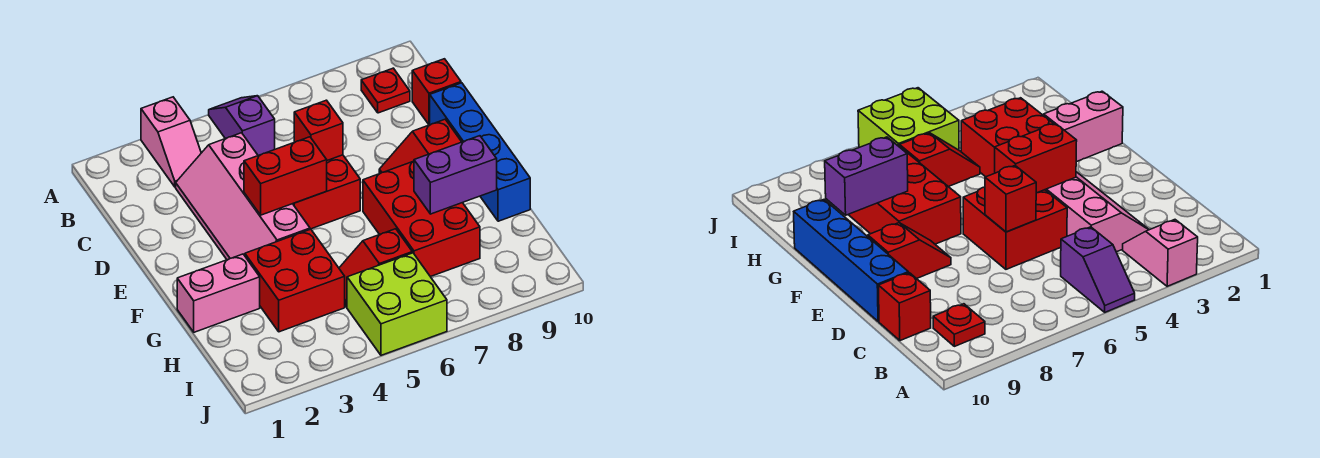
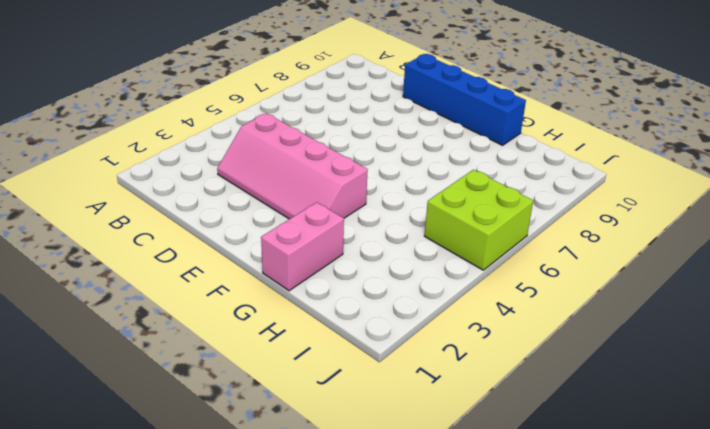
none -> pink 1x2 slope [141,97,201,187]
none -> purple 1x2 slope [209,96,275,156]
none -> red 1x1 plate [361,68,410,113]

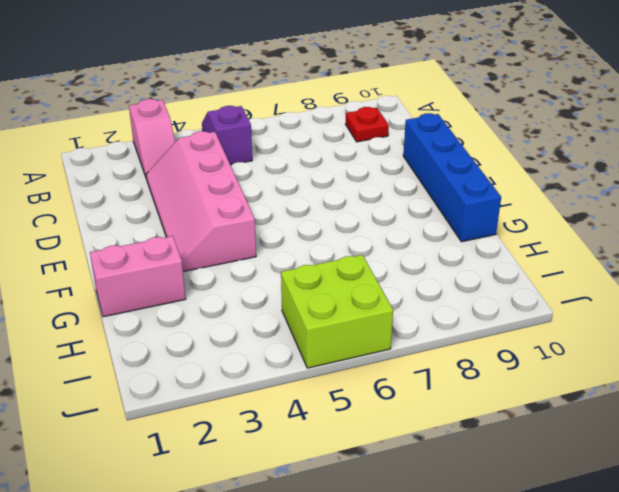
none -> red 1x1 brick [412,59,461,125]
none -> red 2x2 brick [293,155,360,229]
none -> red 1x2 slope [379,119,461,174]

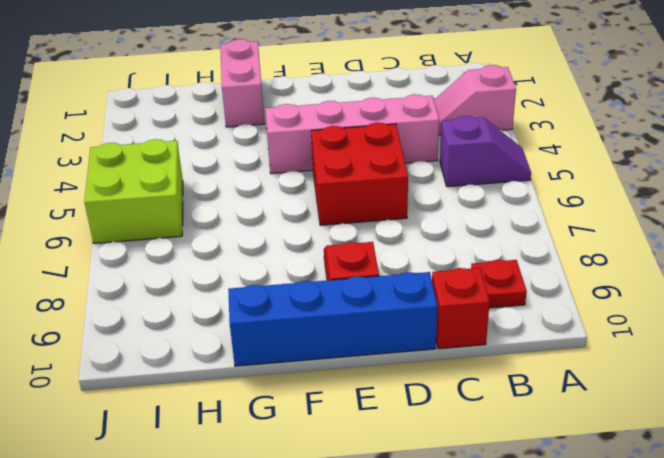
none -> red 2x3 brick [363,161,480,277]
none -> red 2x2 brick [245,229,345,332]
none -> red 1x2 slope [339,229,412,307]

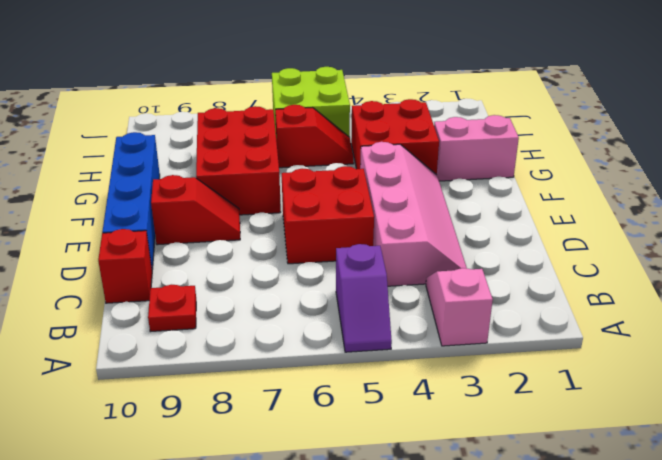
none -> red 1x1 brick [294,100,343,160]
none -> red 1x2 brick [244,137,327,215]
none -> purple 1x2 brick [414,136,497,214]

